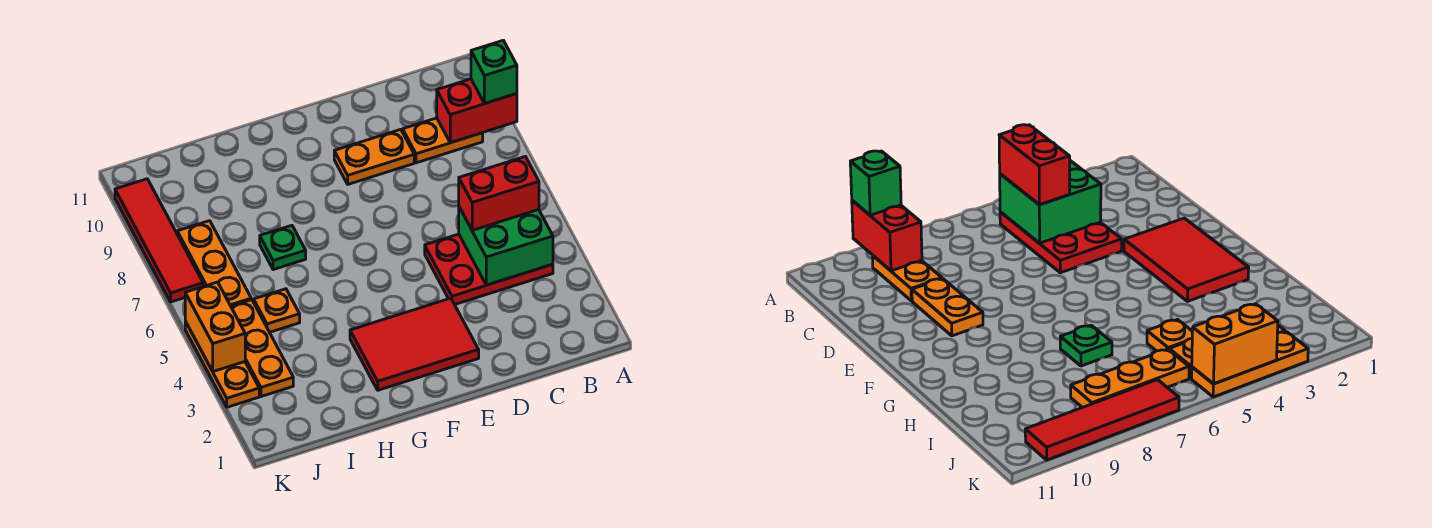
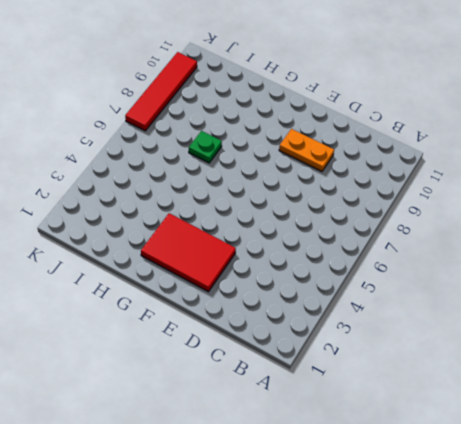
none -> red 2x3 plate [425,234,553,304]
none -> orange 1x2 plate [403,118,483,163]
none -> orange 1x1 plate [254,289,300,332]

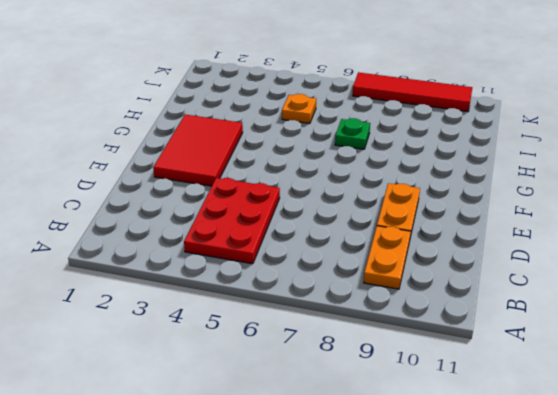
none -> orange 1x3 plate [231,300,293,397]
none -> orange 1x3 plate [177,221,251,306]
none -> orange 1x3 plate [185,321,259,407]

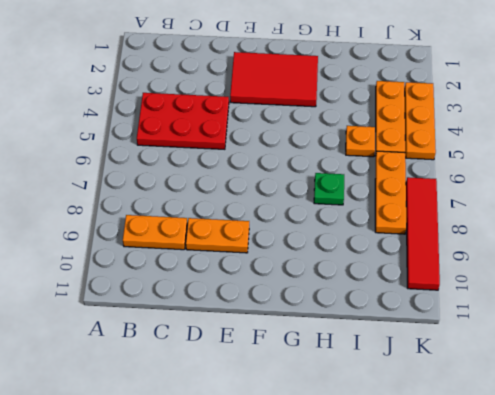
none -> red 1x2 brick [437,79,517,143]
none -> green 2x2 brick [459,207,553,285]
none -> orange 1x2 brick [185,282,245,371]

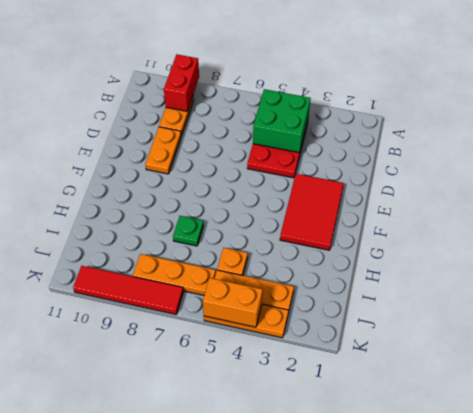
none -> green 1x1 brick [471,40,517,104]
none -> red 1x2 brick [459,156,539,230]

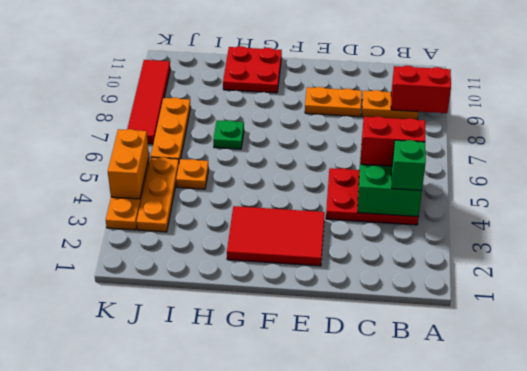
green 1x1 brick [392,140,426,190] -> green 1x1 brick moved to [471,40,517,104]
red 2x2 plate [223,46,282,93] -> none

